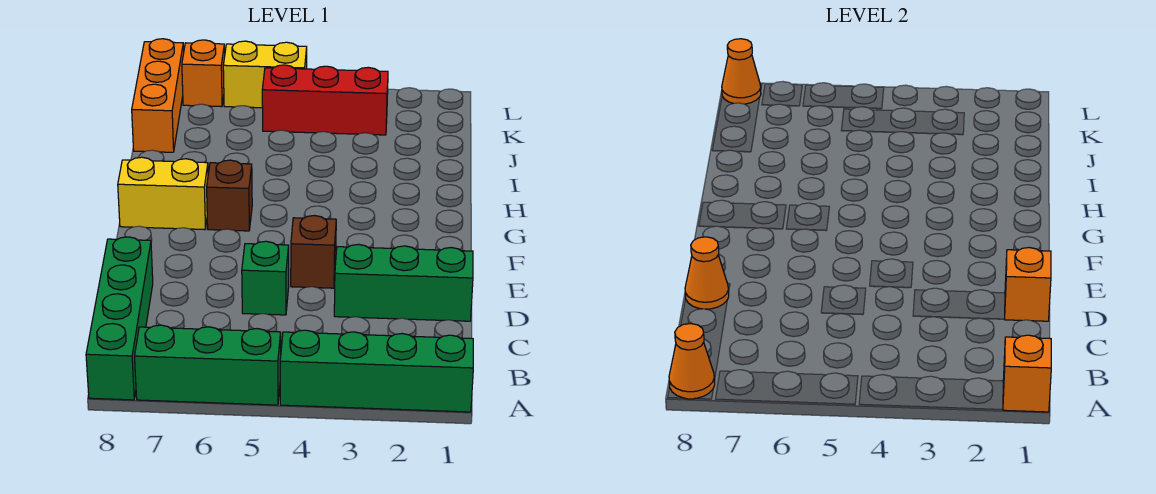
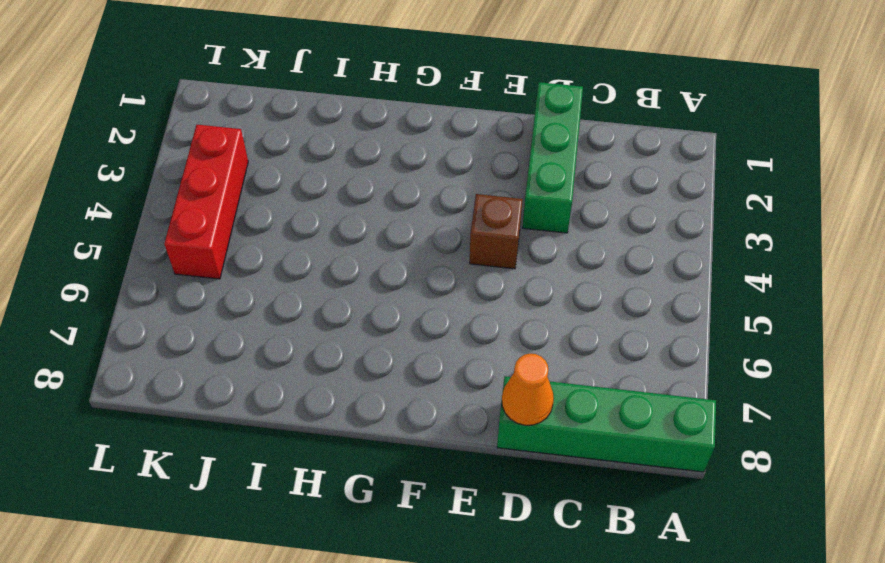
none -> green 1x4 brick [280,330,473,412]
none -> green 1x3 brick [135,325,281,405]
none -> green 1x1 brick [242,241,289,315]

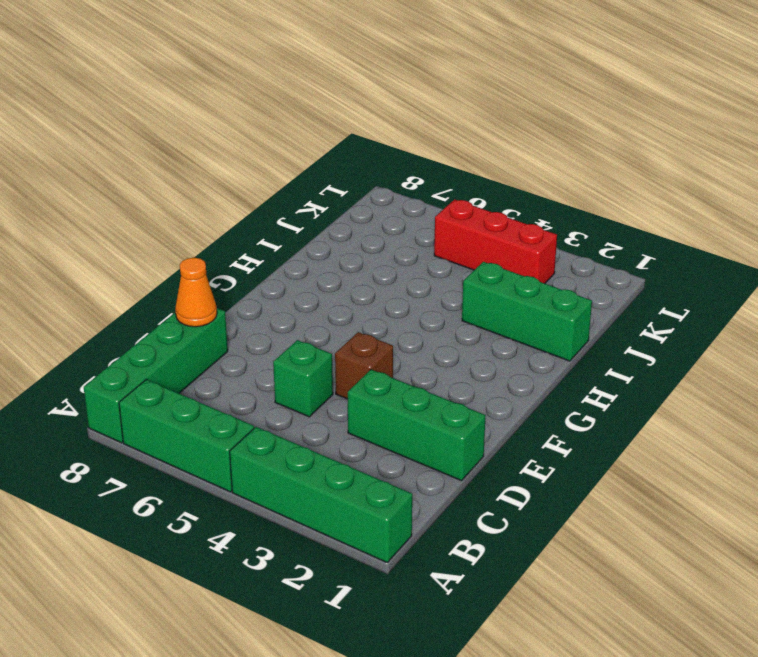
green 1x3 brick [462,262,592,361] -> none
none -> brown 1x1 brick [207,160,252,231]
none -> yellow 1x2 brick [118,157,208,230]
none -> orange 1x3 brick [132,39,184,152]

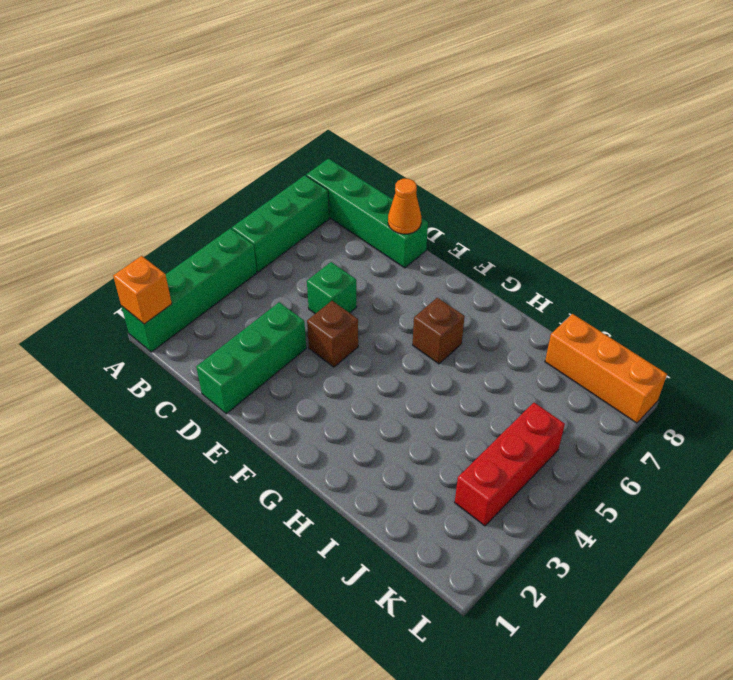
none -> yellow 1x2 brick [118,157,208,230]
none -> yellow 1x2 brick [223,41,307,108]
none -> orange 1x1 brick [182,40,225,107]

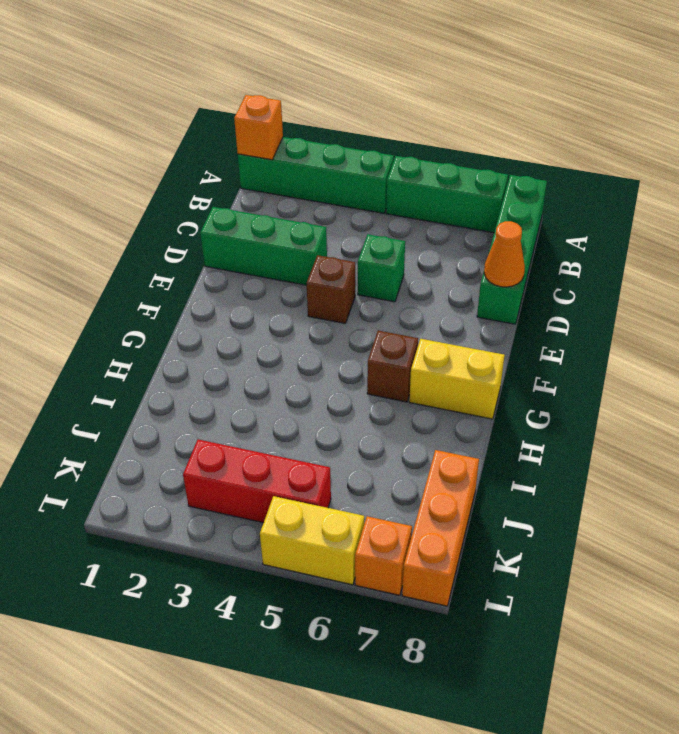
none -> orange 1x1 cone [669,324,715,399]
none -> orange 1x1 brick [1005,248,1051,321]
none -> orange 1x1 cone [722,39,761,104]

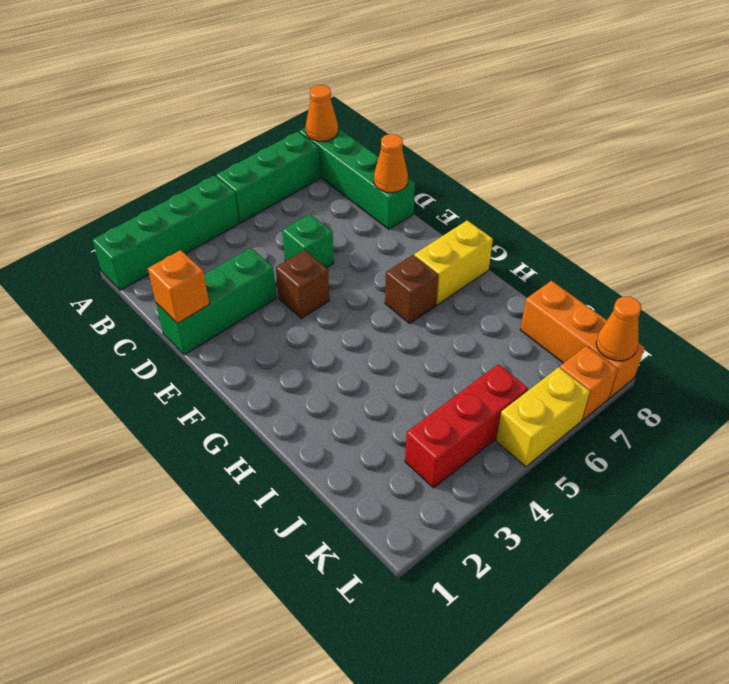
none -> orange 1x1 brick [1003,335,1051,412]

